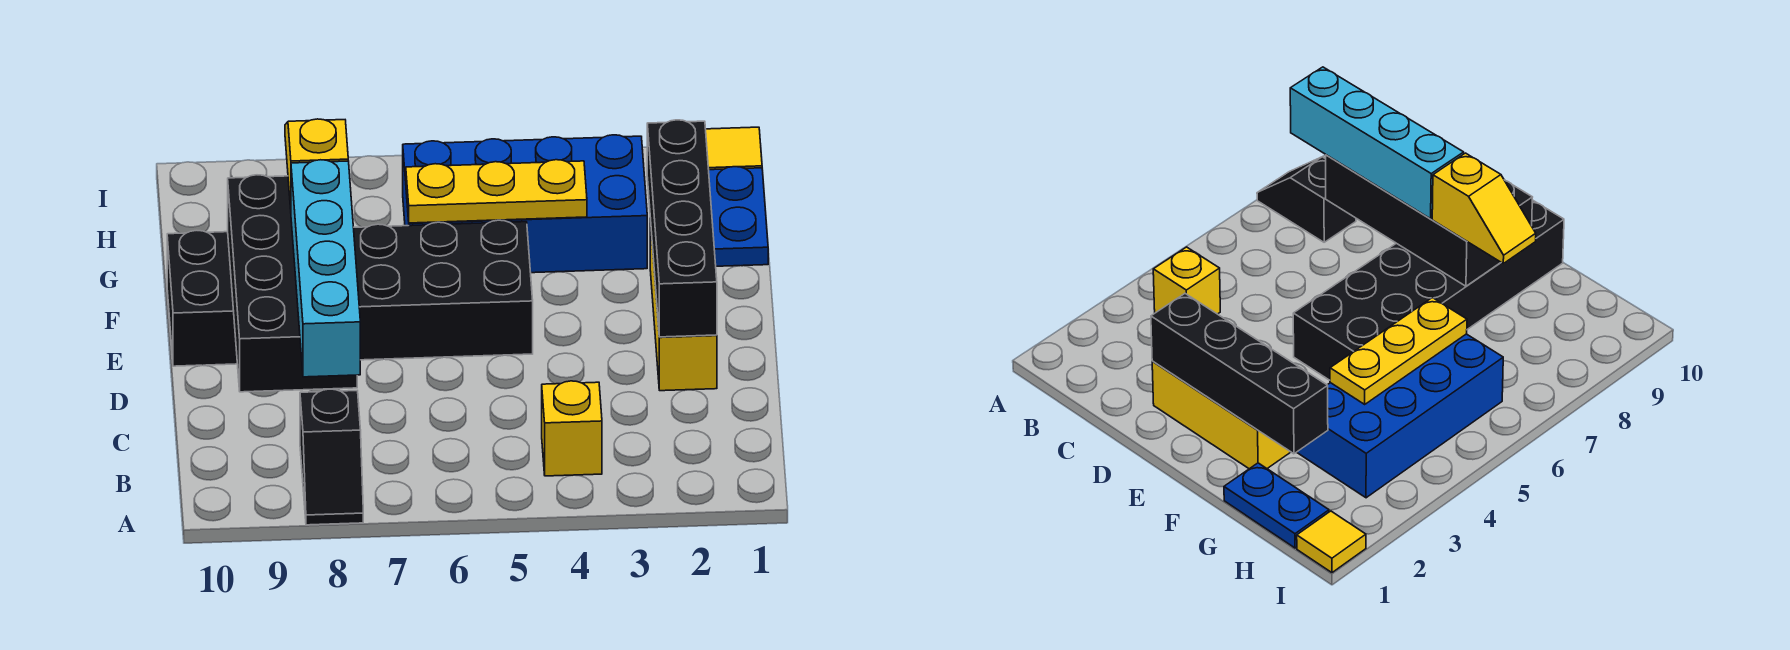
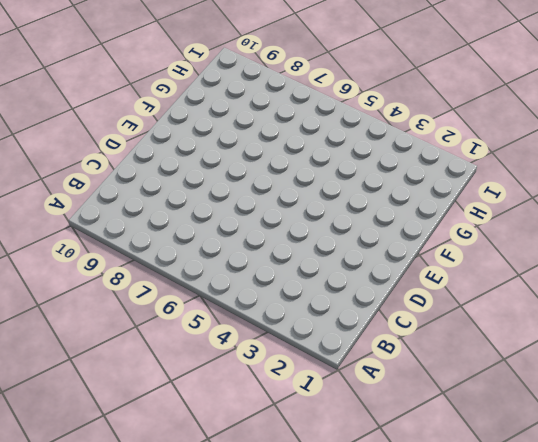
none -> black 1x2 slope [300,389,363,525]
none -> yellow 1x1 brick [542,381,602,476]
none -> yellow 1x3 brick [650,219,717,391]

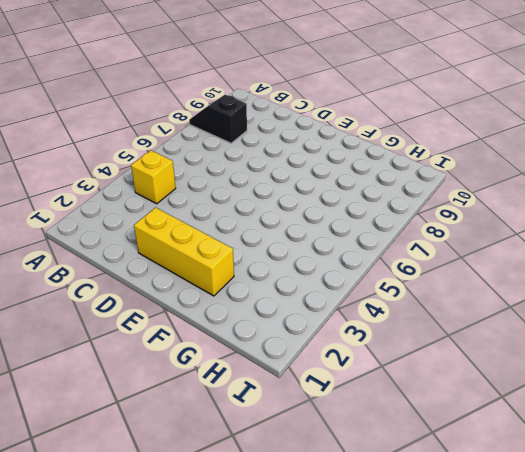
none -> black 2x6 brick [167,220,533,366]
none -> blue 1x2 plate [709,167,768,266]
none -> blue 2x4 brick [403,135,647,273]

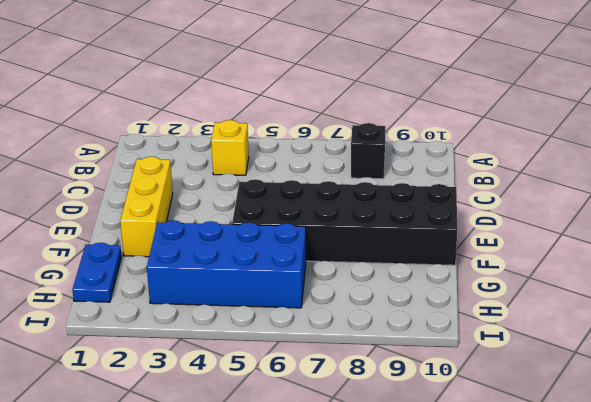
none -> yellow 1x1 tile [706,127,762,170]
none -> black 2x4 brick [228,175,357,392]
none -> black 1x4 brick [647,120,717,337]

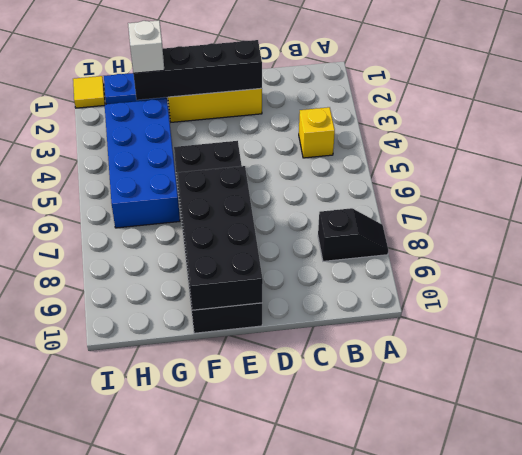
black 2x4 brick [178,166,263,310] -> black 2x4 brick turned to [228,175,357,392]
white 1x1 brick [128,20,164,73] -> none
none -> yellow 1x3 plate [406,160,587,223]
none -> cyan 1x4 brick [291,160,360,377]
none -> yellow 1x2 slope [285,119,348,209]

